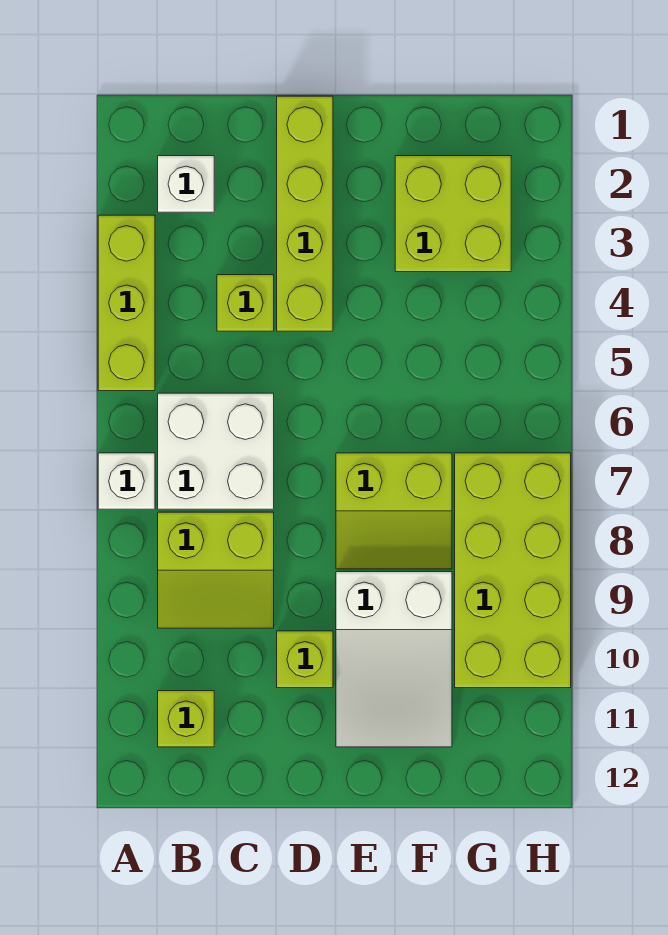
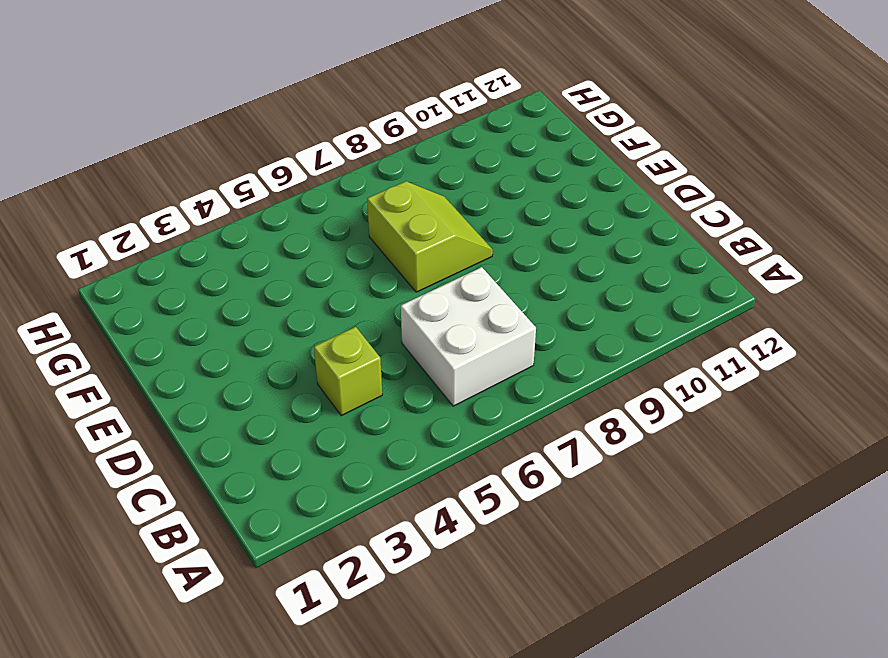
none -> lime 1x3 brick [98,215,155,391]
none -> white 1x1 brick [98,453,155,509]
none -> white 1x1 brick [158,156,214,212]

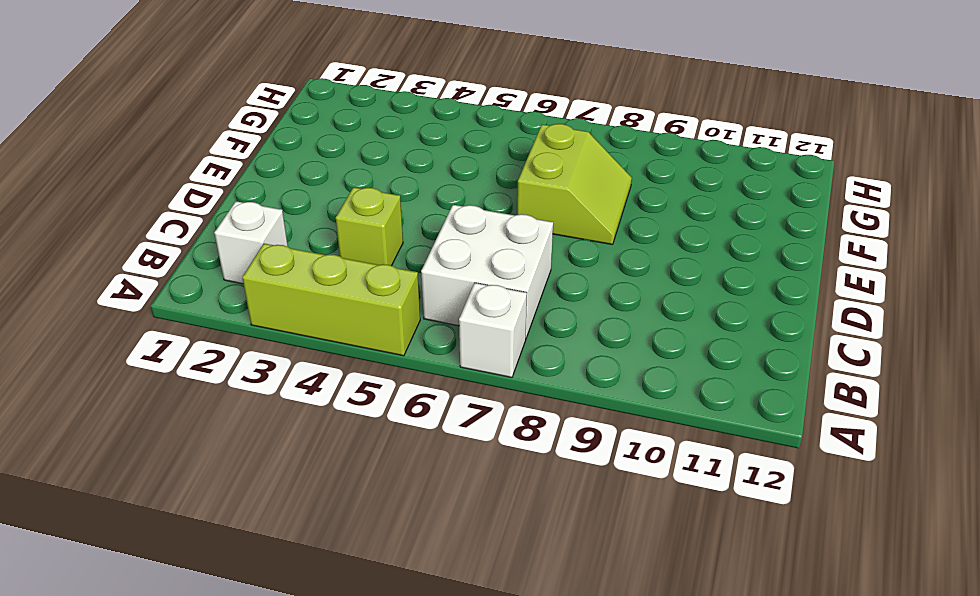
none -> lime 2x2 slope [158,512,274,628]
none -> lime 1x1 brick [158,691,214,747]
none -> lime 1x4 brick [277,96,333,331]

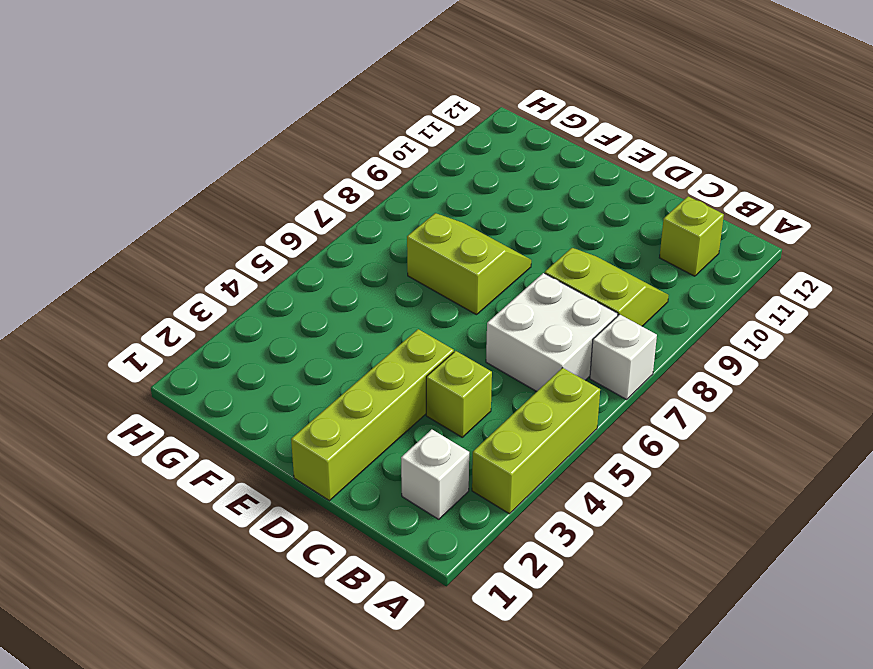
none -> lime 1x1 brick [277,631,333,688]
none -> white 2x3 slope [336,572,452,747]
none -> lime 2x2 brick [395,156,511,272]

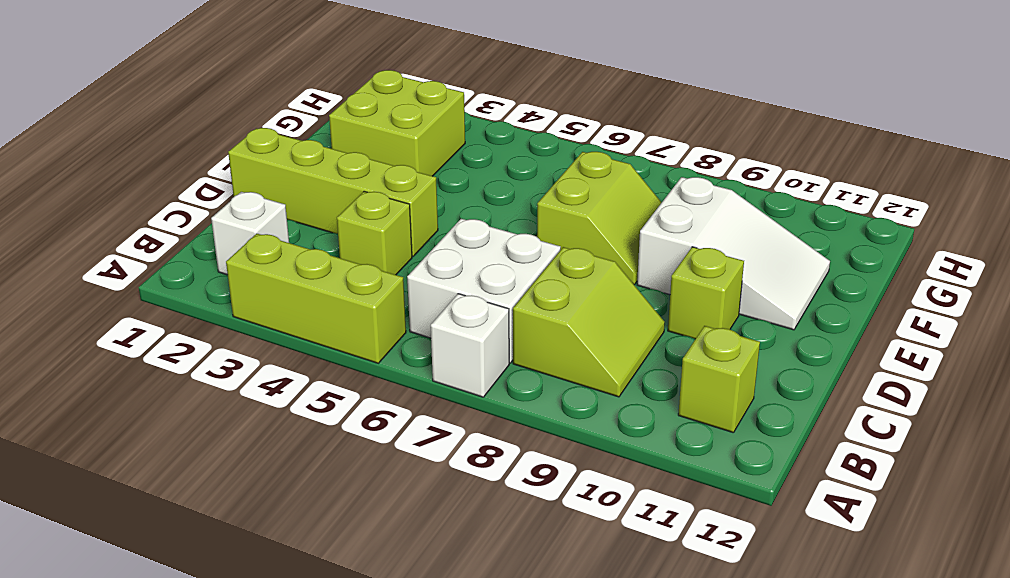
none -> lime 2x4 brick [455,453,571,688]

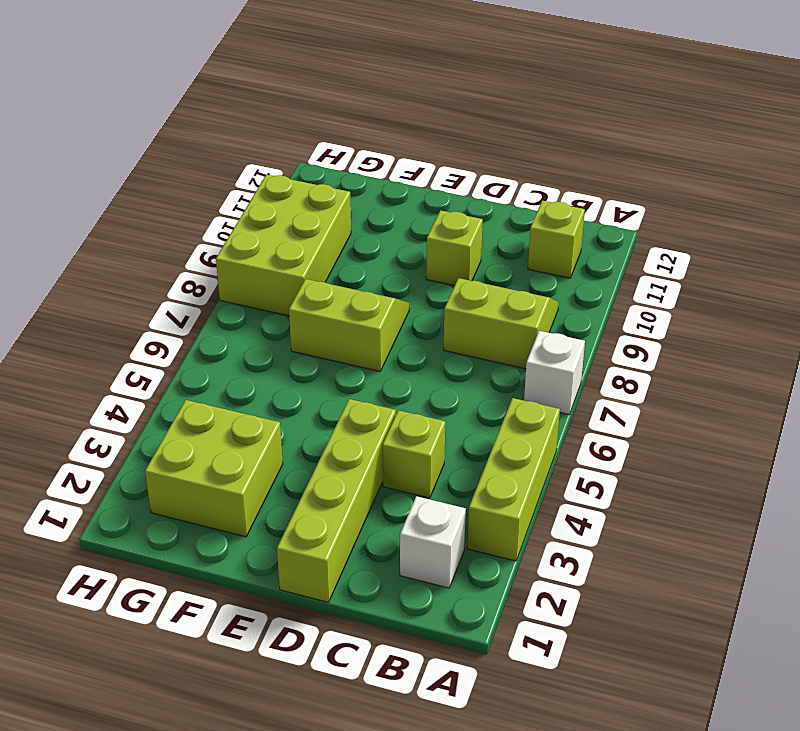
lime 2x3 brick [216,175,351,316] -> lime 2x4 brick [455,453,571,688]
none -> white 2x2 brick [158,393,274,509]
none -> white 2x3 slope [336,572,452,747]

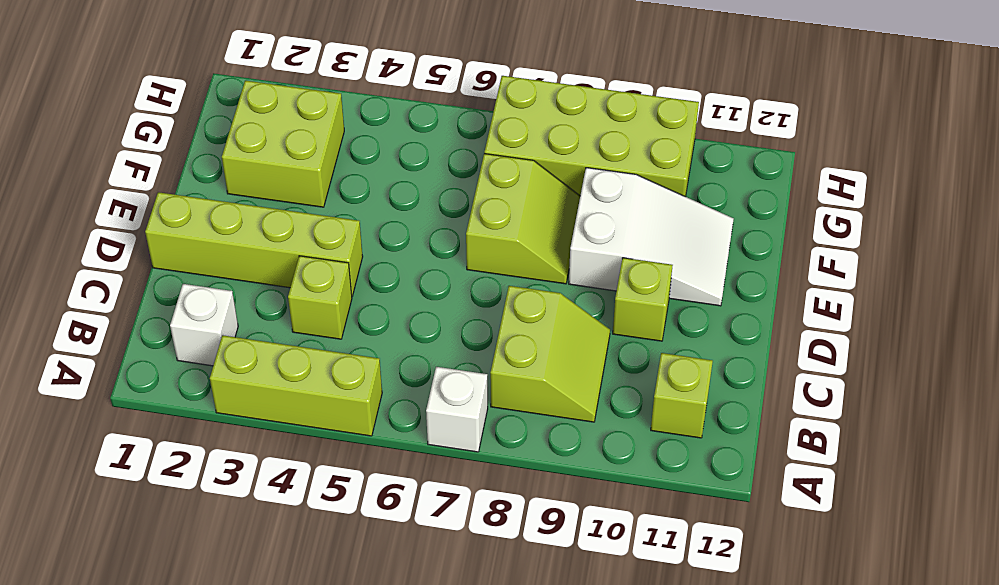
none -> white 2x2 brick [158,393,274,509]

